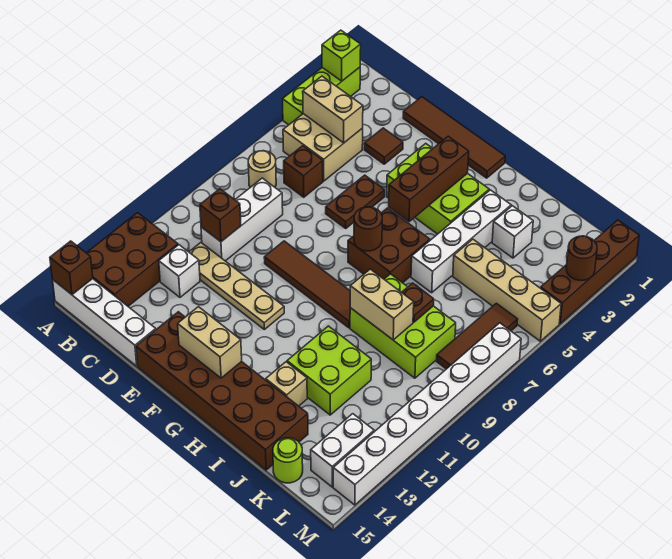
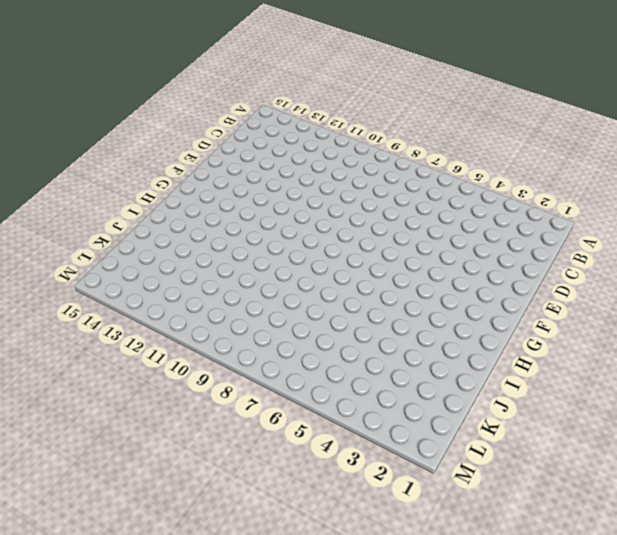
none -> lime 1x3 brick [283,67,360,125]
none -> brown 2x3 brick [87,213,178,306]
none -> white 1x4 brick [52,279,156,366]
none -> tan 2x2 brick [283,114,363,181]

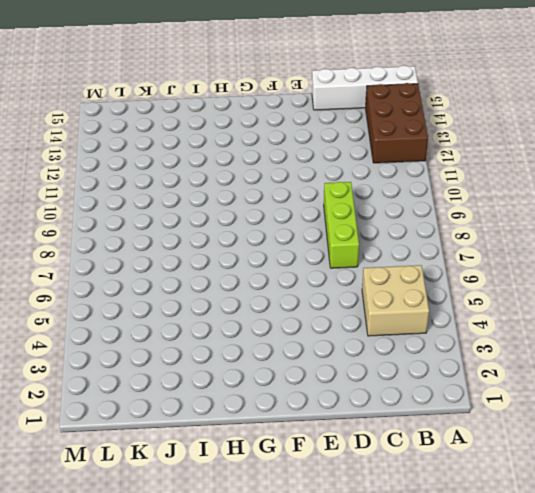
lime 1x3 brick [324,182,359,268] -> lime 1x3 brick moved to [283,67,360,125]
none -> tan 1x1 round brick [248,151,276,187]
none -> brown 1x1 brick [284,146,323,197]
none -> white 1x3 brick [201,178,283,261]
none -> tan 1x4 plate [189,243,284,329]

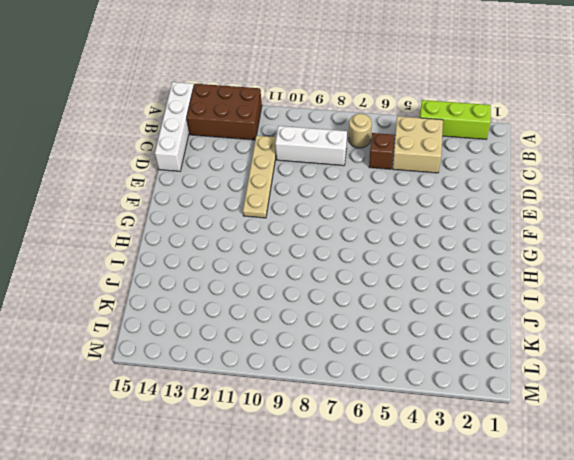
none -> white 1x1 brick [159,245,200,297]
none -> brown 1x4 tile [403,97,505,178]
none -> brown 1x1 tile [364,128,403,164]
none -> brown 1x2 plate [326,175,385,228]

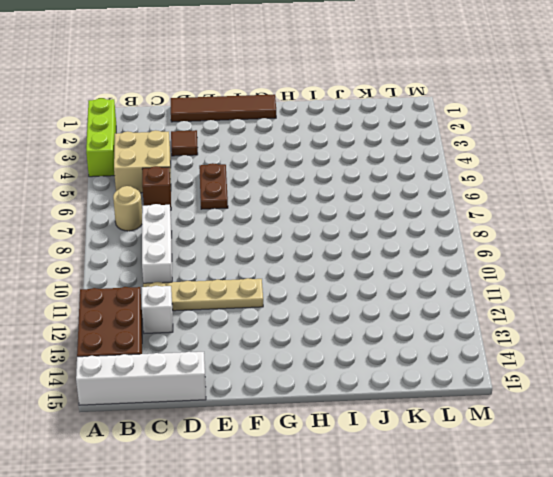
none -> brown 1x4 tile [264,241,350,328]
none -> brown 2x6 brick [136,312,308,470]
none -> lime 2x3 brick [387,143,489,234]
none -> brown 2x2 brick [348,208,430,283]

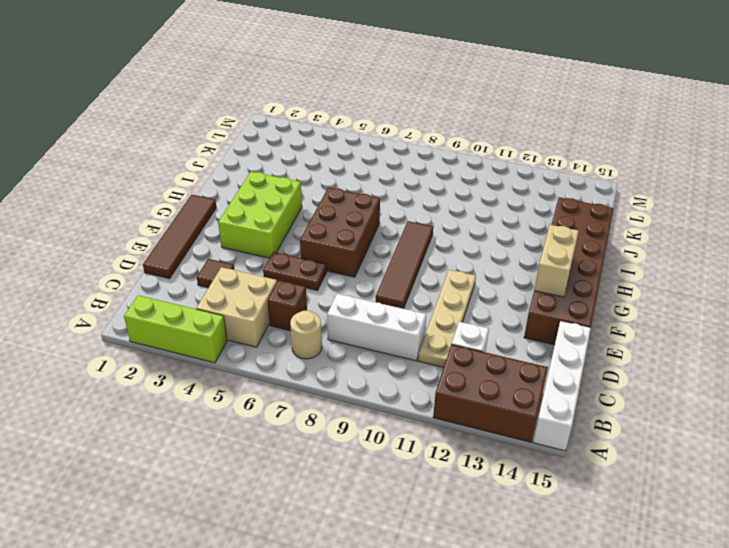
brown 2x3 brick [300,188,380,277] -> brown 2x2 brick [348,208,430,283]
none -> white 1x4 brick [411,190,511,293]
none -> lime 2x3 brick [350,274,456,378]
none -> lime 2x2 brick [287,326,371,415]
none -> tan 1x1 brick [266,362,307,406]

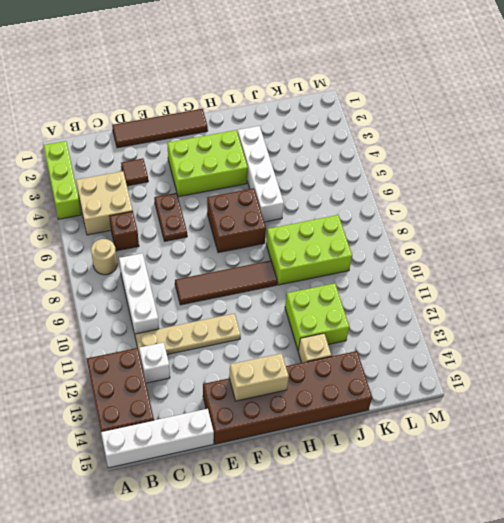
none -> white 1x1 brick [492,206,533,258]
none -> tan 1x4 brick [453,239,561,341]
none -> lime 1x1 round brick [273,438,303,483]
none -> brown 1x3 tile [436,303,518,369]

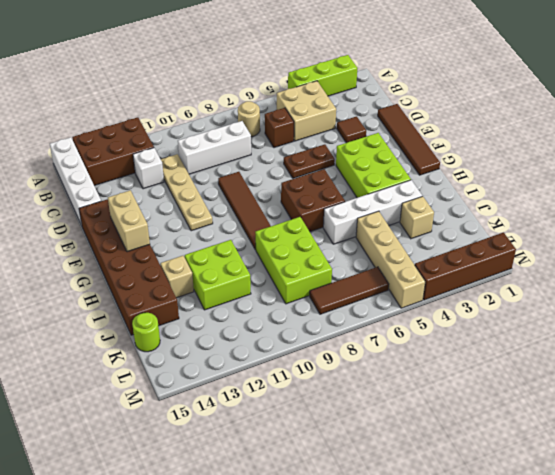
tan 1x1 brick [400,196,434,239] -> white 1x1 brick [492,206,533,258]
none -> white 1x2 brick [311,414,374,487]
none -> white 1x8 brick [333,323,521,505]
none -> lime 1x1 brick [322,30,361,81]
none -> brown 1x1 brick [50,241,93,294]

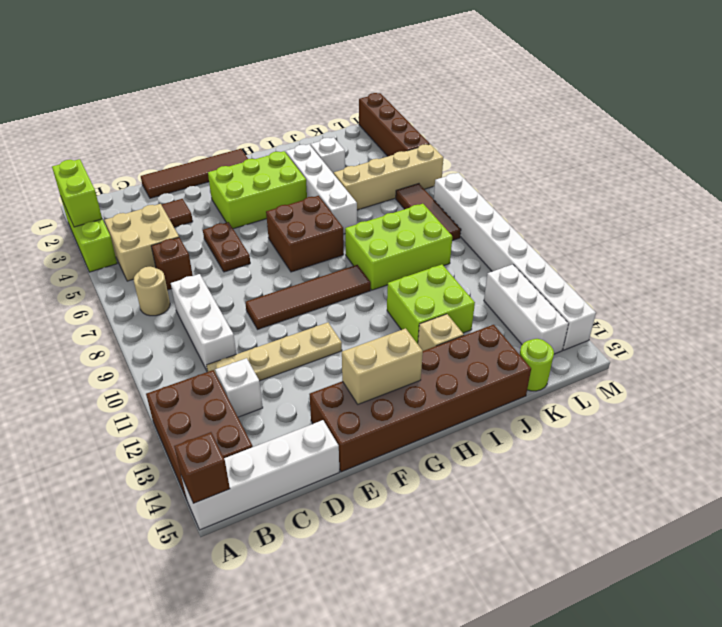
lime 1x2 brick [52,159,102,227] -> lime 1x1 brick [322,30,361,81]
white 1x3 brick [484,264,568,354] -> white 1x2 brick [311,414,374,487]
none -> tan 1x2 brick [303,76,363,143]
none -> brown 1x1 brick [200,189,241,242]
none -> brown 1x3 brick [389,136,469,222]
none -> brown 1x1 round brick [354,207,382,251]

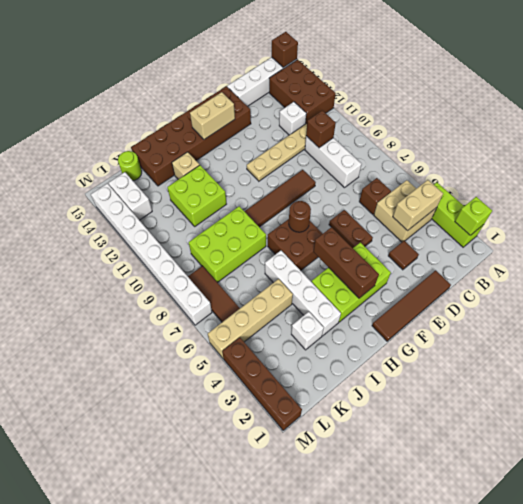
none -> tan 1x1 round brick [248,151,276,187]
none -> tan 1x2 brick [350,269,414,340]
none -> brown 1x1 plate [402,283,434,322]
none -> brown 1x1 round brick [566,236,597,280]

